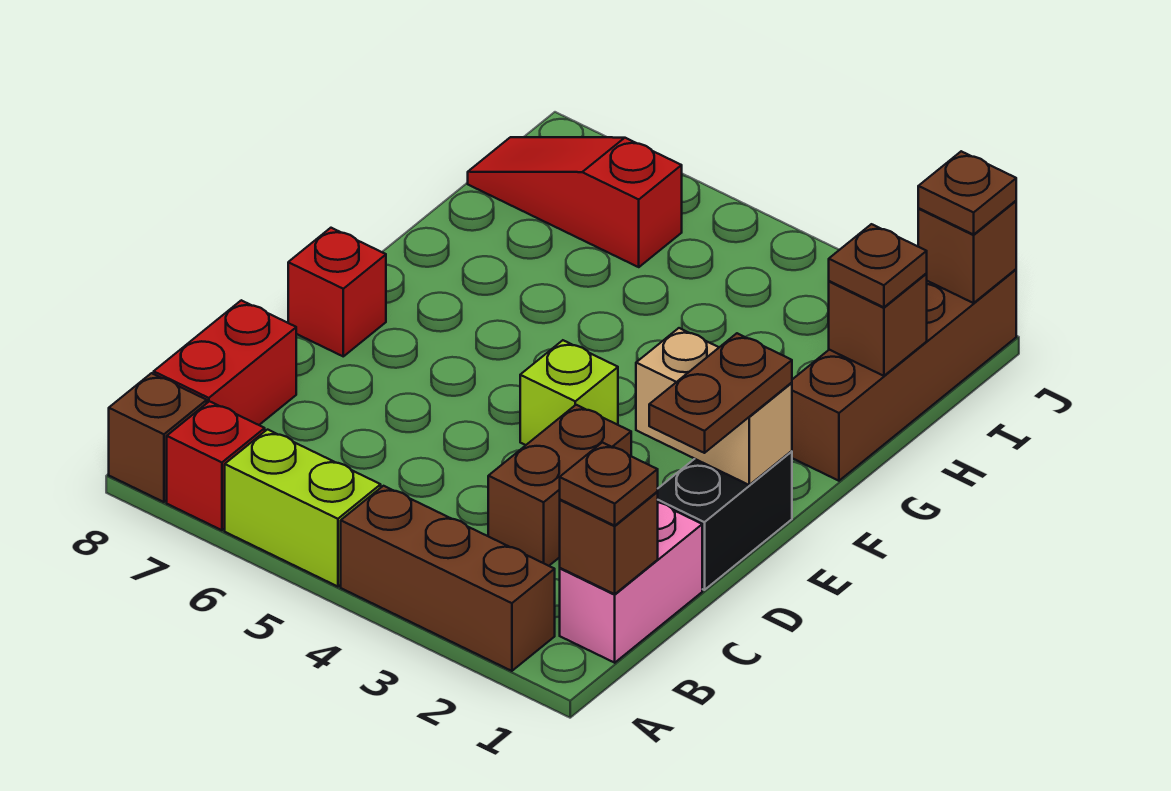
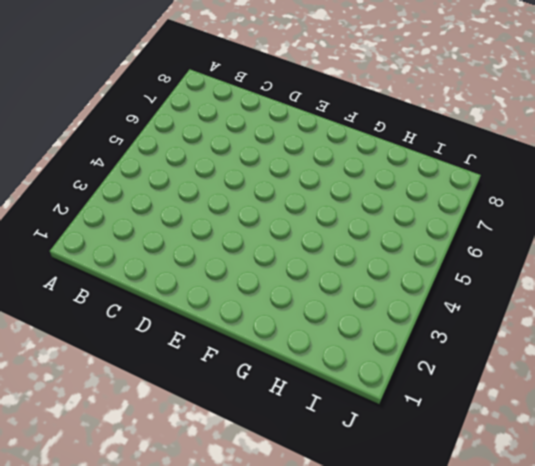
none -> brown 1x3 brick [341,486,555,671]
none -> lime 1x2 brick [225,430,381,587]
none -> red 1x1 brick [167,401,265,530]

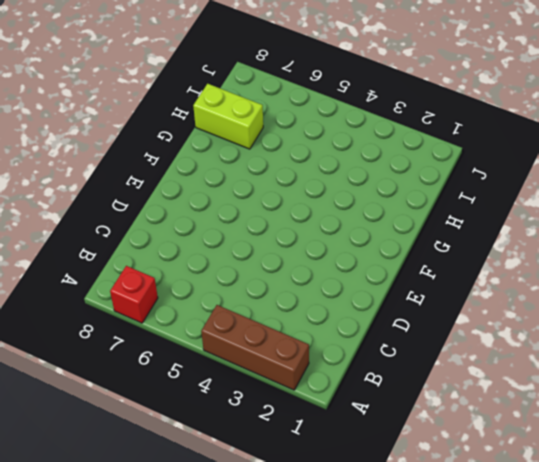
lime 1x2 brick [193,84,263,149] -> lime 1x2 brick moved to [225,430,381,587]
none -> brown 1x1 brick [109,373,207,502]
none -> pink 1x2 brick [560,503,702,663]
none -> red 1x2 brick [154,300,296,425]

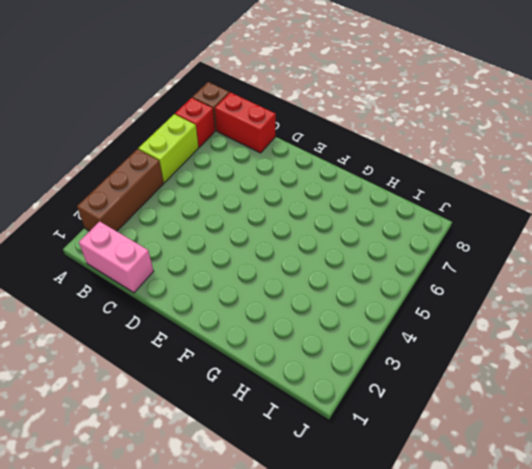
none -> brown 1x2 brick [488,405,631,566]
none -> black 1x2 brick [657,451,792,590]
none -> lime 1x1 brick [520,340,618,445]

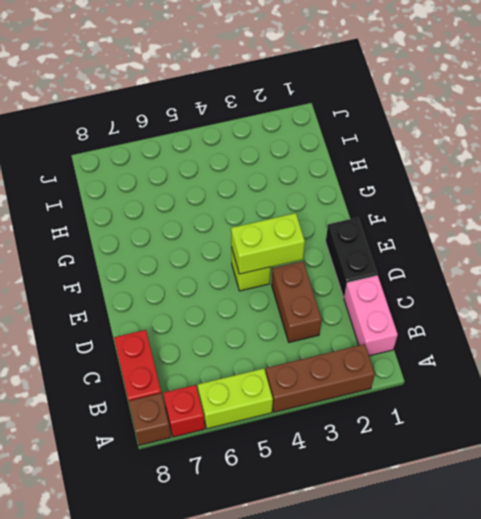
lime 1x2 brick [231,213,305,274] -> none
none -> red 1x1 brick [288,228,386,356]
none -> brown 1x4 brick [792,269,1016,481]
none -> red 1x3 slope [468,137,682,267]

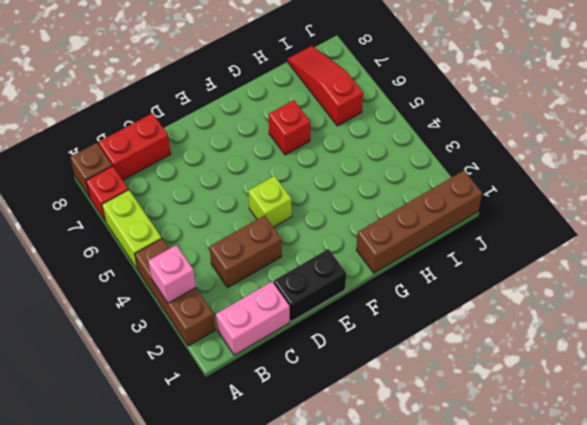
pink 1x1 brick [148,245,196,303] -> none
red 1x1 brick [269,100,310,155] -> red 1x1 brick moved to [288,228,386,356]
none -> brown 1x1 brick [560,492,658,594]
none -> tan 1x2 brick [636,328,792,485]
none -> brown 1x1 brick [829,274,927,376]

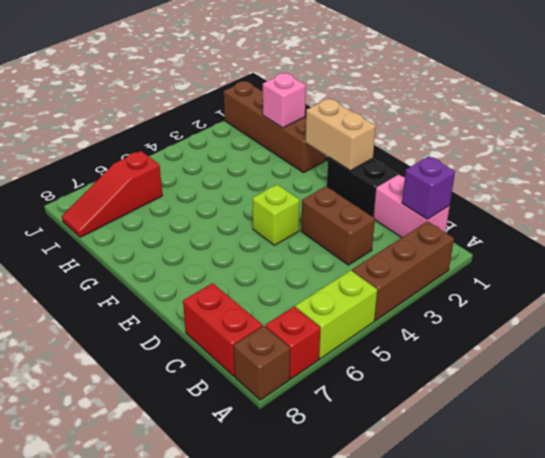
purple 1x1 brick [402,156,455,219] -> brown 1x1 brick [560,492,658,594]
tan 1x2 brick [306,99,376,171] -> tan 1x2 brick turned to [636,328,792,485]
pink 1x1 brick [263,73,306,128] -> brown 1x1 brick [829,274,927,376]
none -> red 1x1 brick [288,228,386,356]
none -> brown 1x1 brick [918,201,1016,303]
none -> brown 1x1 plate [560,442,658,526]

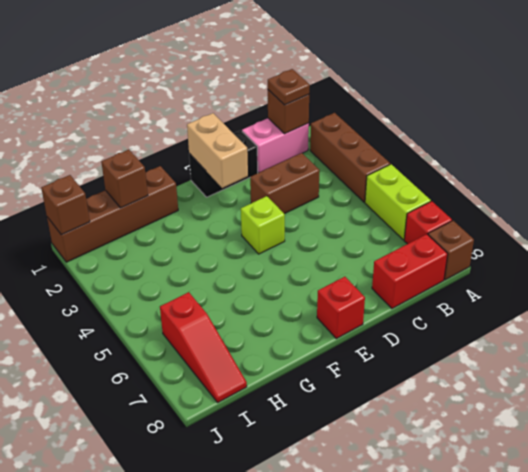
none -> brown 1x2 plate [649,333,792,453]
none -> brown 1x1 plate [829,224,927,307]
none -> brown 1x1 plate [918,151,1016,235]

